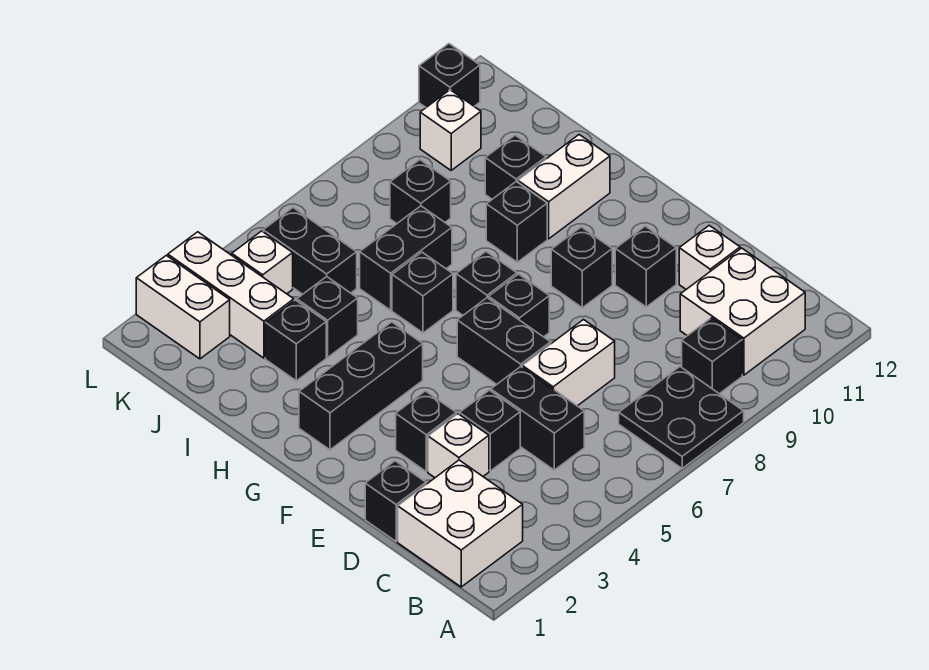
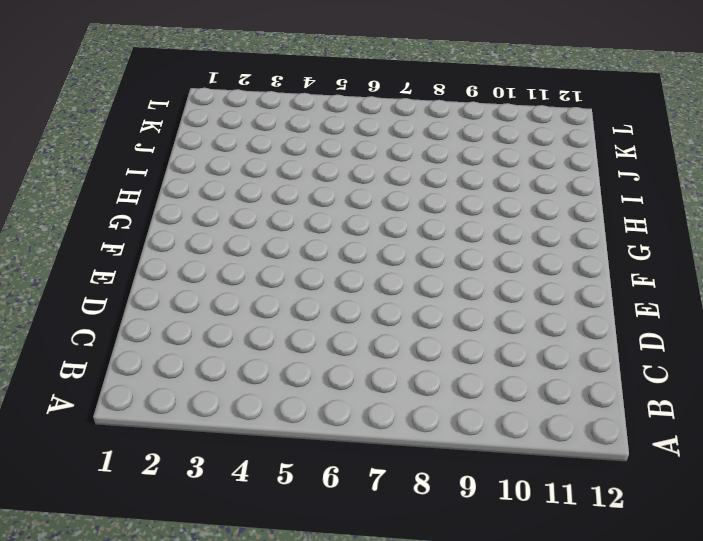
none -> black 2x2 plate [619,367,744,468]
none -> white 2x2 brick [398,460,523,587]
none -> black 1x1 brick [682,318,742,394]
none -> white 2x2 brick [680,248,805,375]

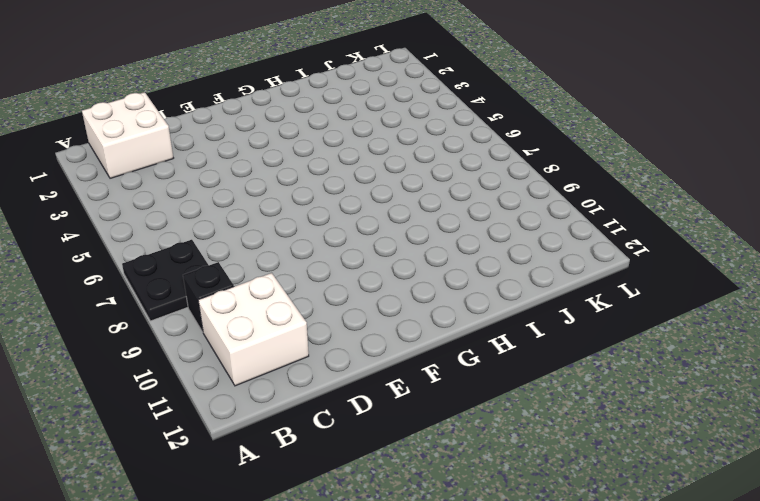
none -> black 1x2 brick [491,367,584,470]
none -> black 1x1 brick [365,461,426,541]
none -> white 1x1 brick [428,414,489,478]
none -> black 1x1 brick [459,390,520,471]

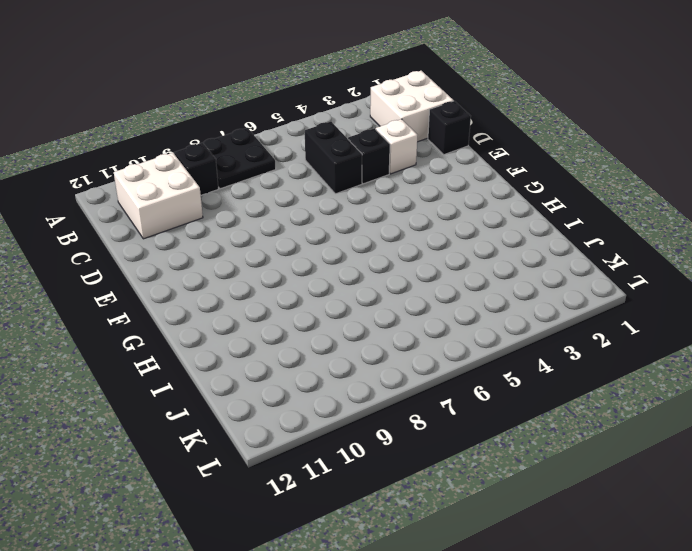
none -> white 1x2 brick [522,320,615,406]
none -> white 1x1 brick [679,225,740,289]
none -> black 1x1 brick [396,391,456,472]
none -> black 1x2 brick [457,298,551,384]

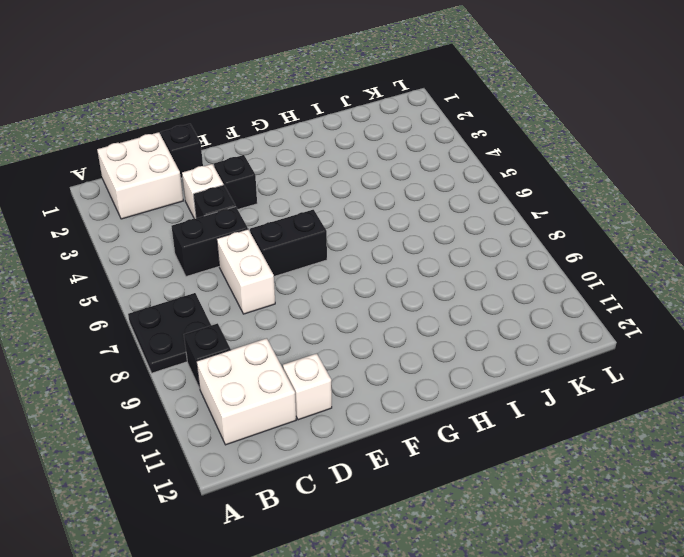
none -> black 1x1 brick [615,226,676,307]
none -> black 1x1 brick [489,274,549,337]
none -> black 1x1 brick [551,227,612,308]
none -> black 1x3 brick [299,322,423,450]

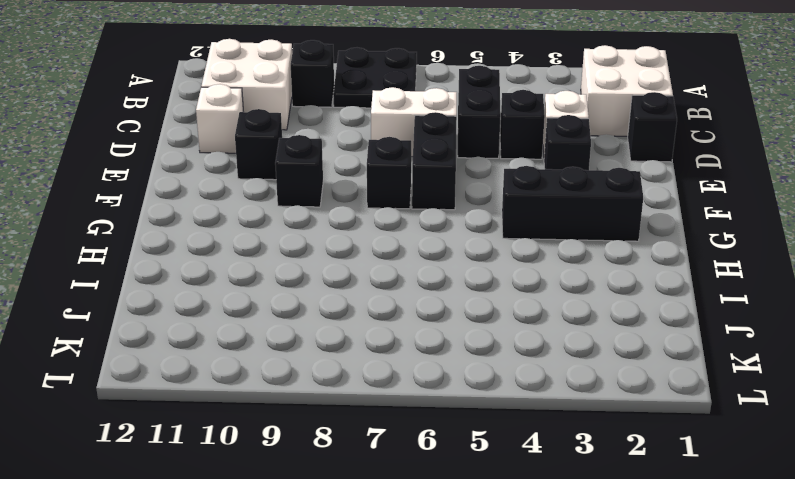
none -> black 1x1 brick [456,252,517,315]
none -> black 1x1 brick [392,252,453,333]
none -> black 1x1 brick [486,182,547,262]
none -> white 1x2 brick [518,135,610,239]

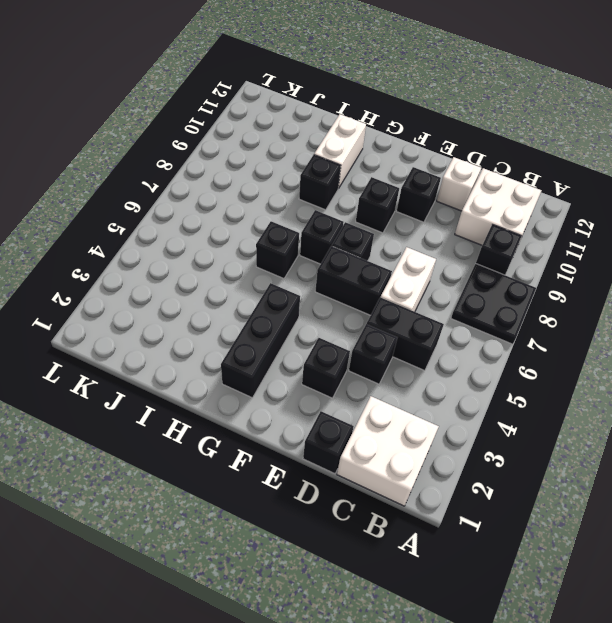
none -> white 1x1 brick [428,414,489,478]
none -> black 1x1 brick [265,300,326,381]
none -> black 1x1 brick [297,277,358,357]
none -> black 1x2 brick [360,206,452,310]

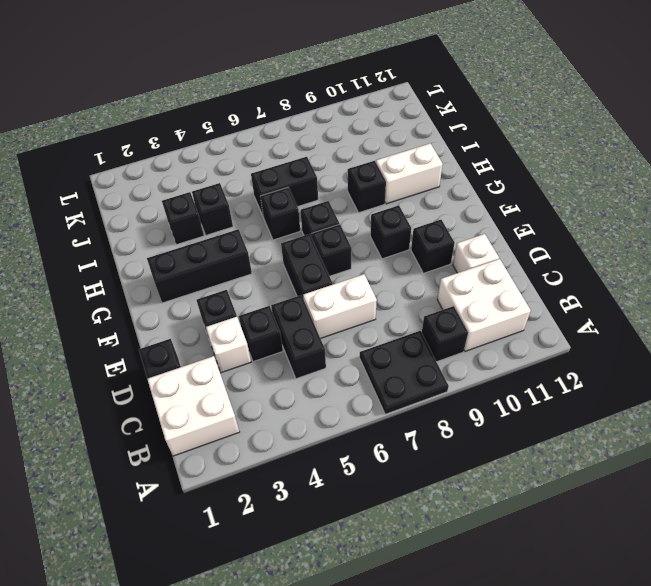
none -> black 1x1 brick [485,135,546,199]
none -> white 1x3 brick [168,232,294,358]
none -> black 1x2 brick [263,208,357,294]
none -> black 1x1 brick [390,160,451,224]

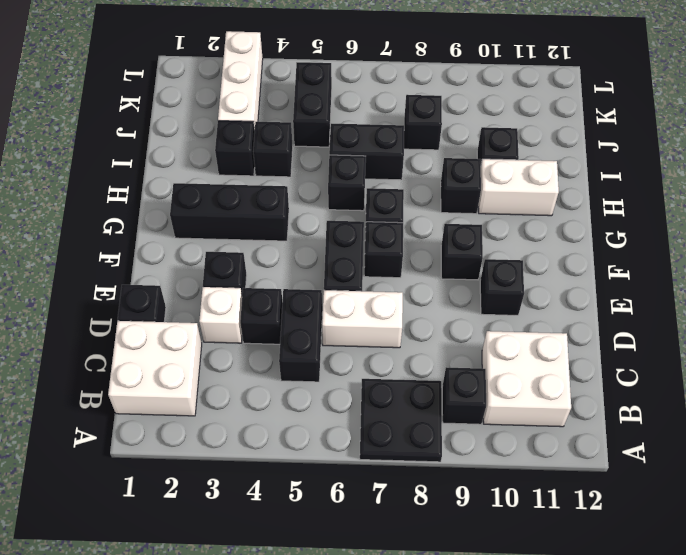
none -> white 1x1 brick [679,225,740,289]
none -> white 1x2 brick [136,255,230,359]
none -> white 1x1 brick [232,231,293,294]
none -> white 1x1 brick [420,90,481,170]

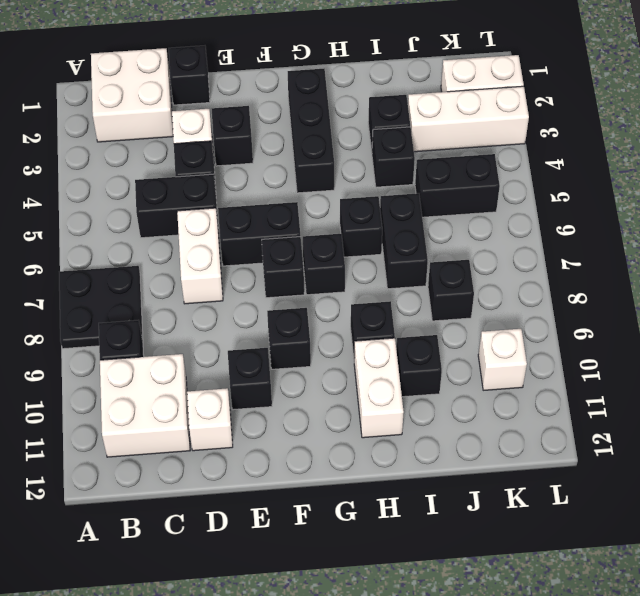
none -> white 1x1 brick [232,231,293,294]
none -> black 1x1 brick [419,44,480,107]

